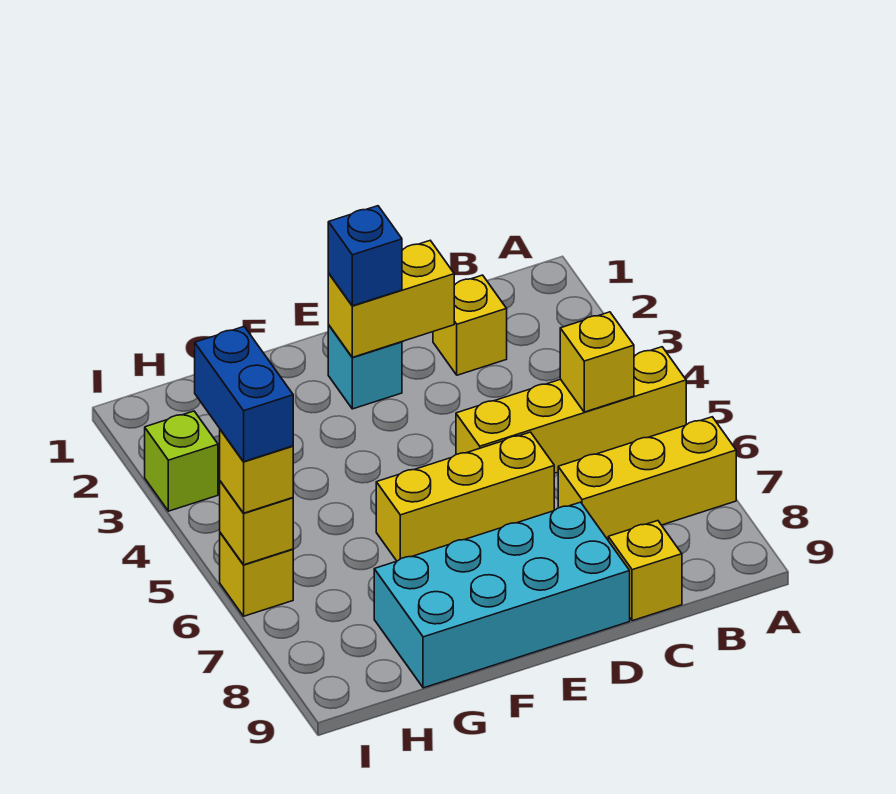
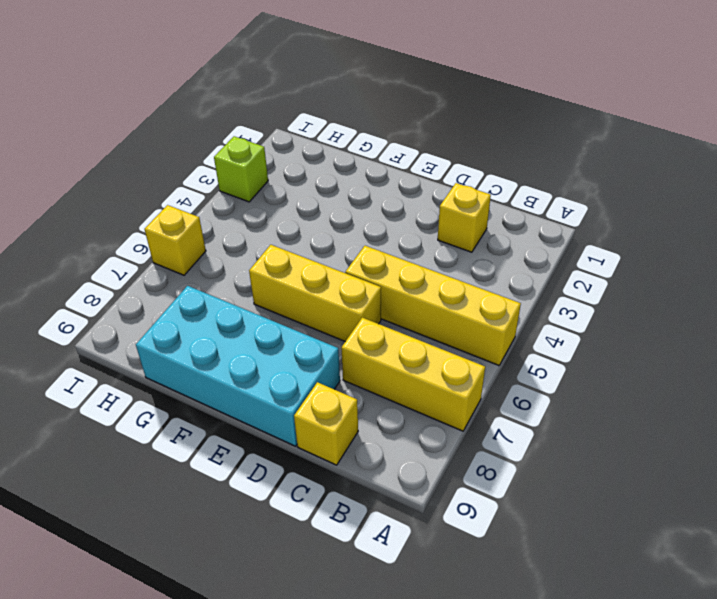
none -> cyan 1x1 brick [328,325,402,409]
none -> yellow 1x1 brick [560,312,634,412]
none -> yellow 1x2 brick [328,241,454,357]

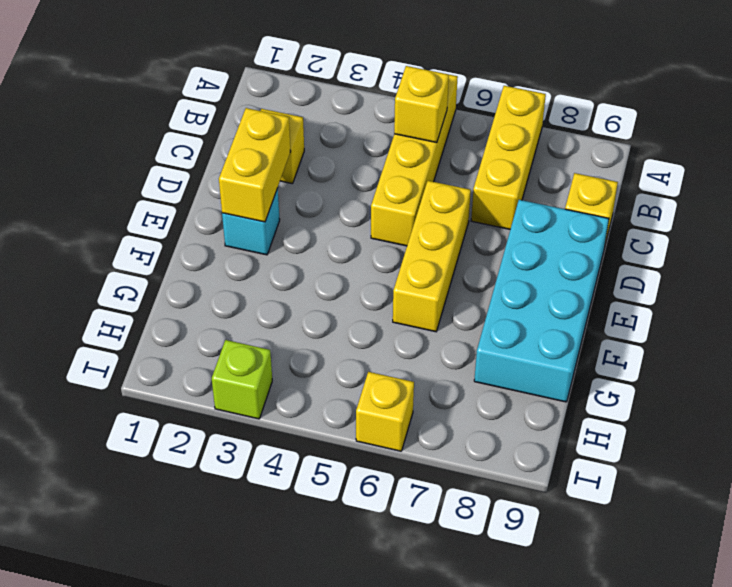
none -> yellow 1x1 brick [220,481,293,565]
none -> blue 1x1 brick [328,206,402,306]
none -> yellow 1x1 brick [220,430,293,513]

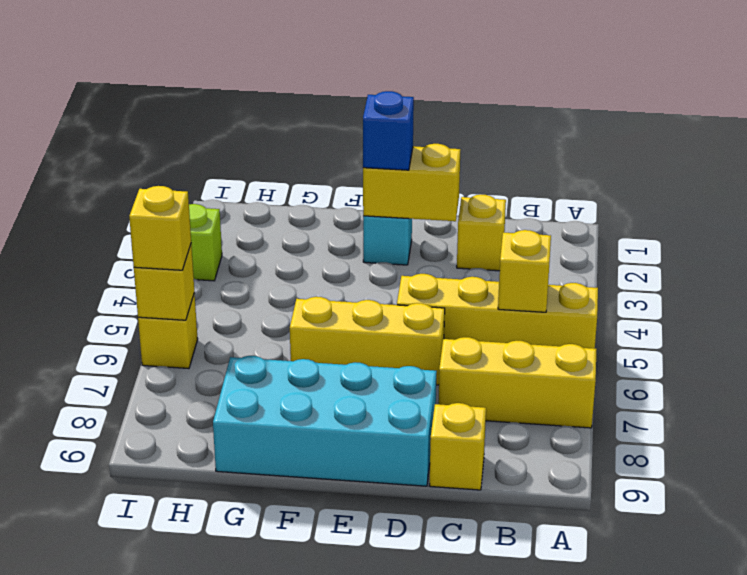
none -> blue 1x2 brick [195,327,293,462]

